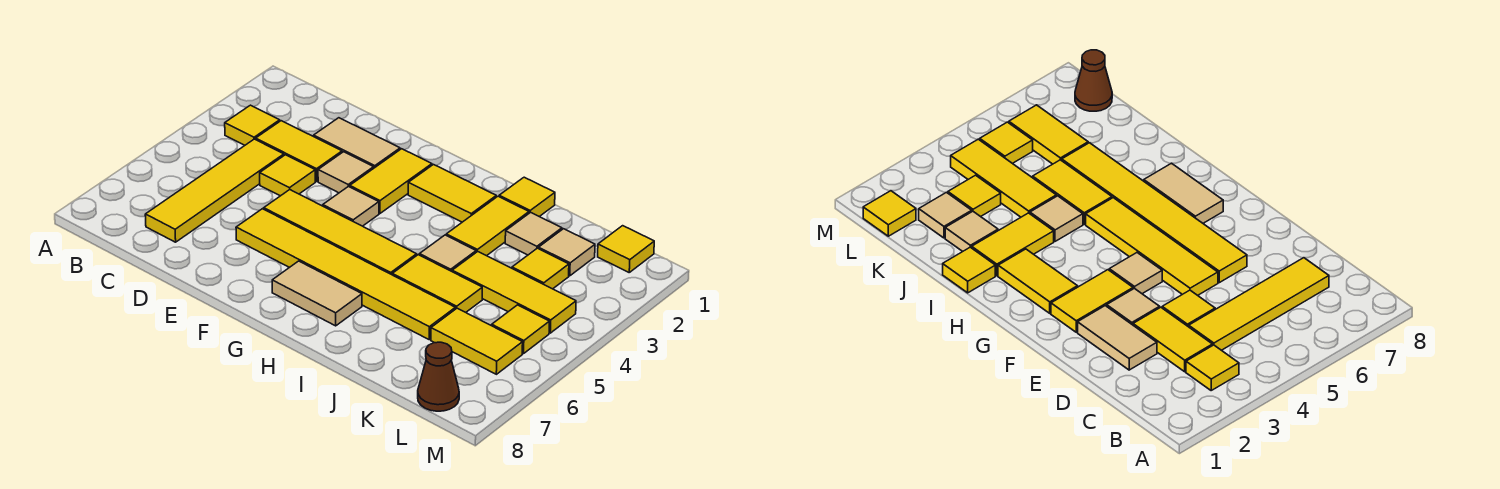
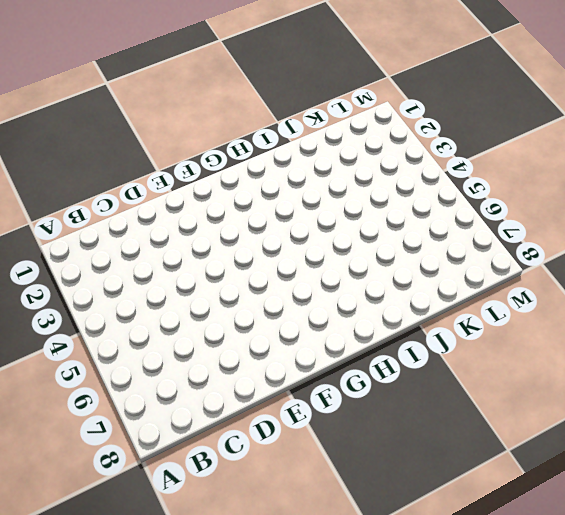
none -> yellow 1x1 tile [225,105,280,145]
none -> yellow 1x2 tile [256,121,342,181]
none -> yellow 1x4 tile [145,139,284,242]

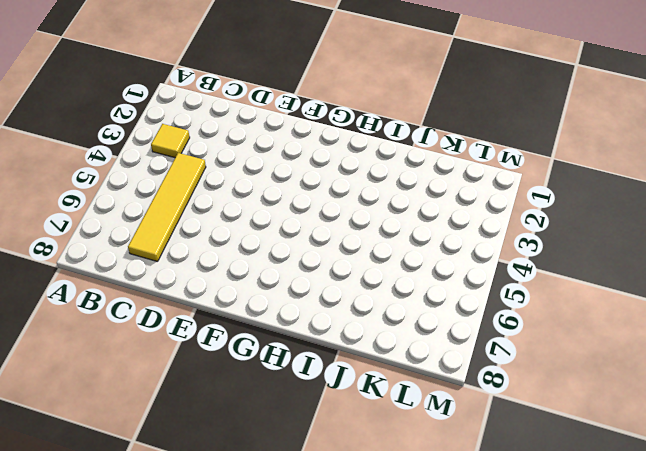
none -> yellow 1x2 tile [256,121,342,181]
none -> tan 1x2 tile [314,118,400,168]
none -> yellow 1x1 tile [260,155,315,196]

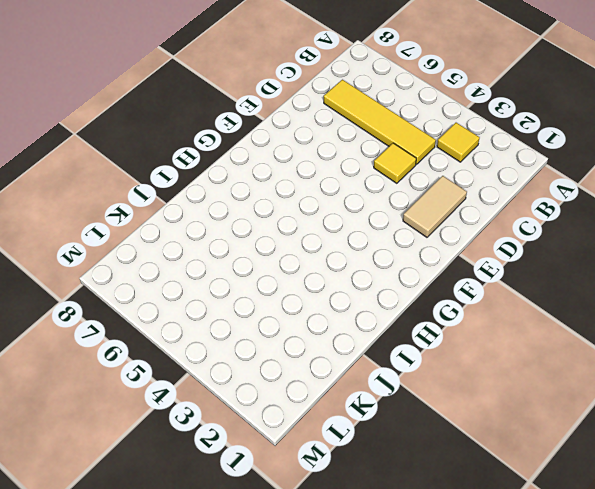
none -> yellow 1x2 tile [256,121,342,181]
none -> tan 1x1 tile [318,152,374,193]
none -> yellow 1x4 tile [264,190,417,275]

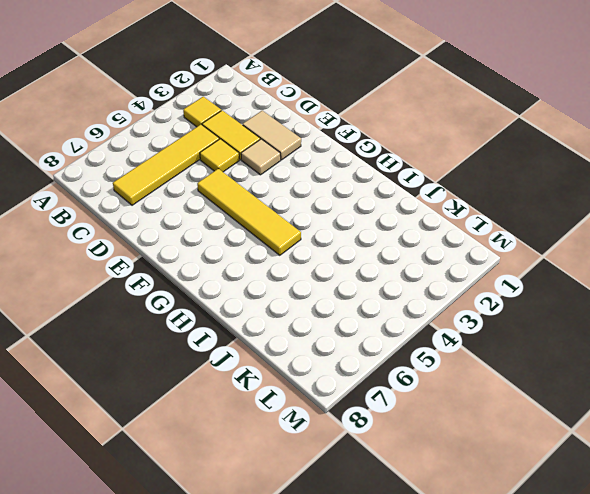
none -> yellow 1x6 tile [236,209,455,340]
none -> yellow 1x2 tile [350,149,432,213]
none -> tan 1x1 tile [323,186,379,226]

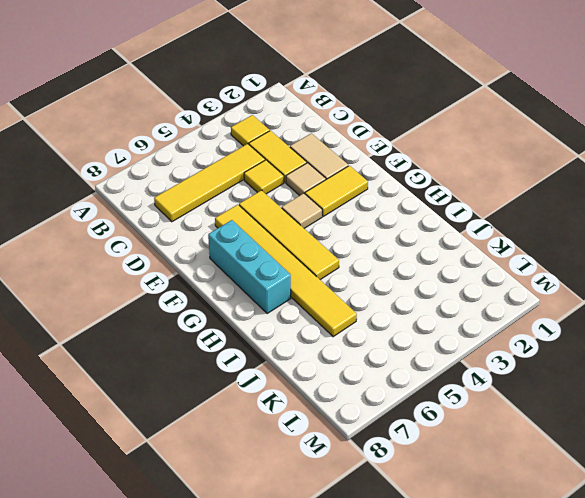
cyan 1x3 brick [208,220,291,313] -> tan 1x2 tile [272,261,362,326]
none -> yellow 1x2 tile [408,165,496,222]
none -> yellow 1x1 tile [499,177,555,217]
none -> yellow 1x2 tile [446,196,529,256]

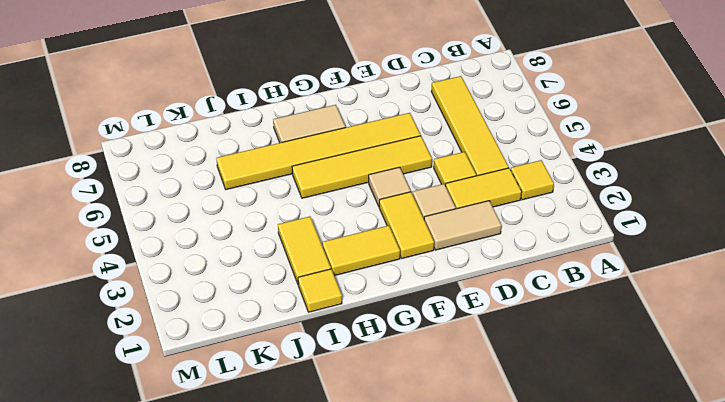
none -> tan 1x1 tile [419,235,476,271]
none -> yellow 1x2 tile [392,255,482,312]
none -> tan 1x1 tile [505,212,562,255]

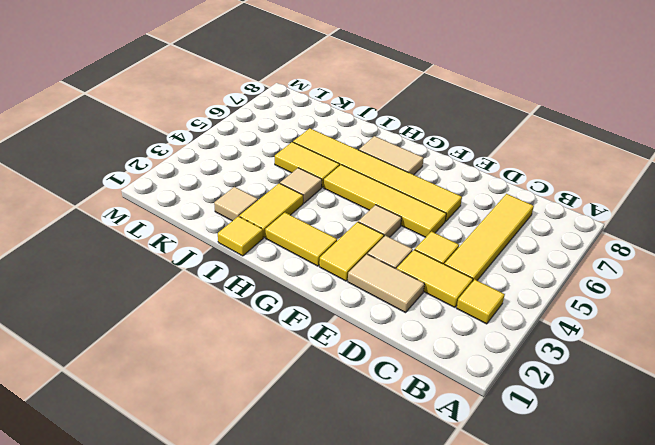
none -> yellow 1x3 tile [452,251,576,333]
none -> tan 1x1 tile [539,229,595,276]
none -> yellow 1x1 tile [512,248,569,289]

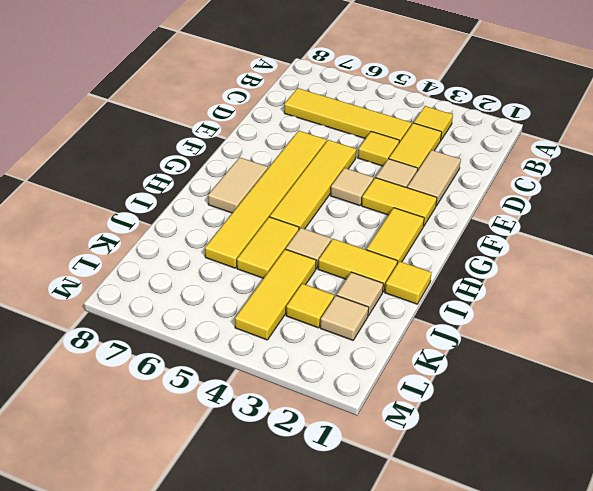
none -> yellow 1x2 tile [431,308,523,374]
none -> yellow 1x1 tile [598,226,654,272]
none -> yellow 1x1 tile [492,305,549,354]

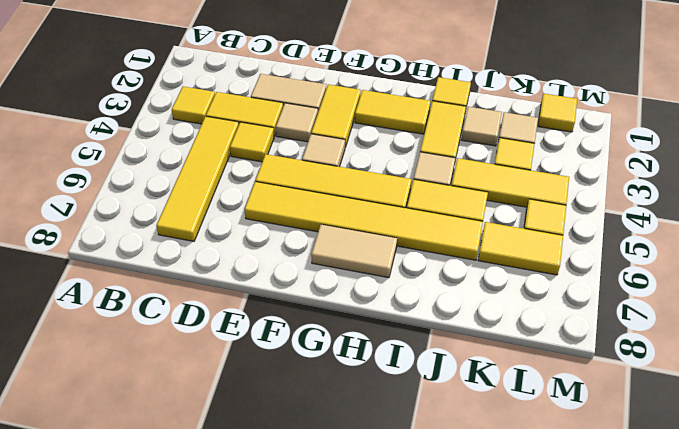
none -> brown 1x1 cone [418,342,459,411]

